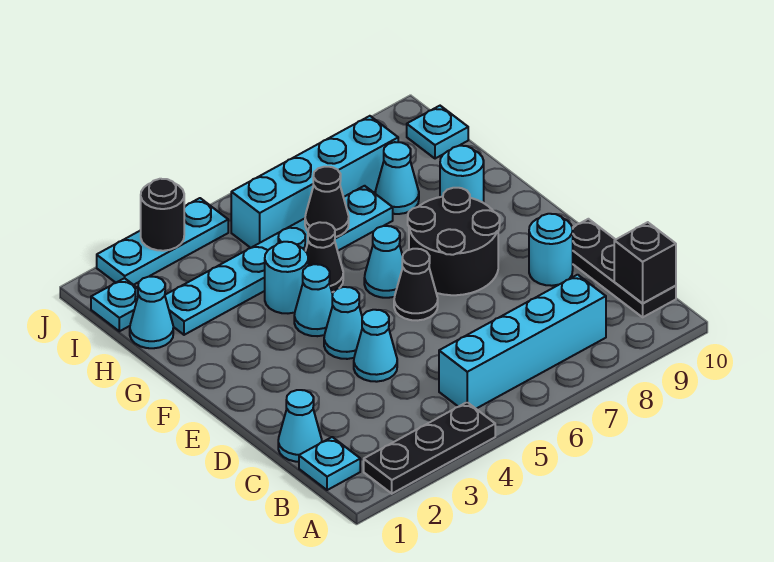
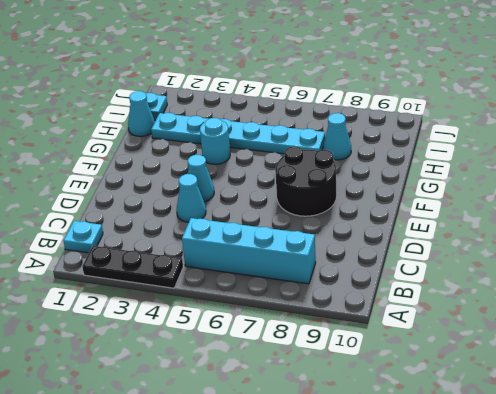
none -> black 1x3 plate [572,219,676,317]
none -> cyan 1x1 cone [278,390,322,462]
none -> cyan 1x1 round brick [529,214,573,286]

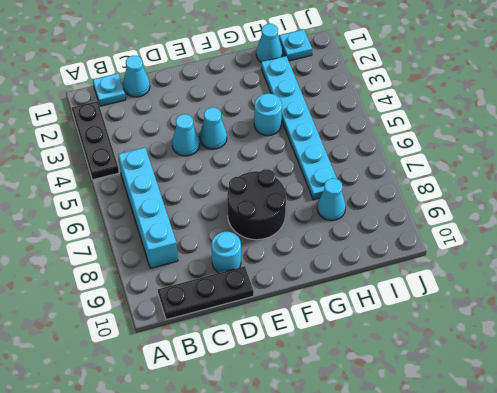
none -> black 1x1 cone [394,249,438,320]
none -> cyan 1x1 cone [294,264,333,336]
none -> cyan 1x1 cone [364,226,403,298]

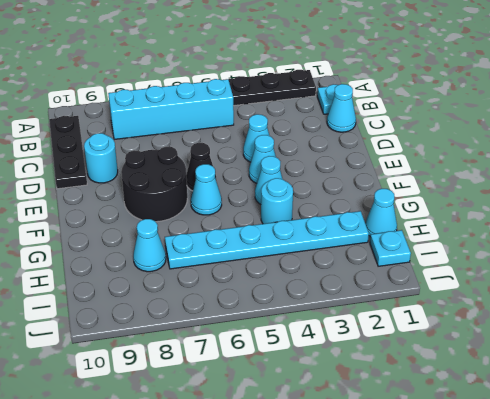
none -> black 1x1 cone [306,222,343,292]
none -> cyan 1x1 round brick [440,146,484,203]
none -> cyan 1x4 brick [231,116,398,248]

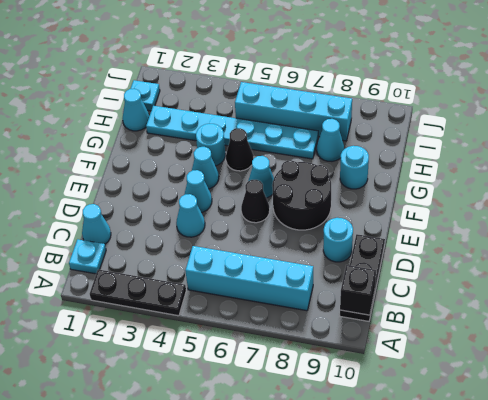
none -> cyan 1x1 plate [407,106,468,159]
none -> cyan 1x3 plate [97,198,228,285]
none -> black 1x1 cone [305,167,349,237]

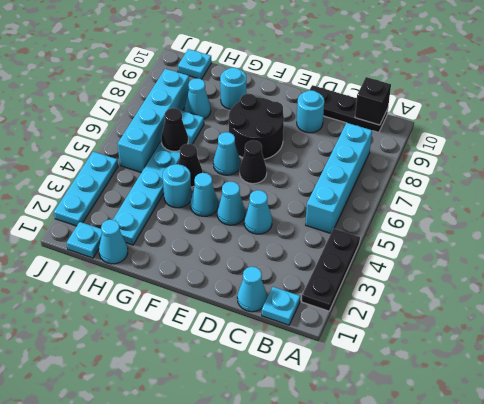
none -> black 1x1 round brick [141,179,184,251]

